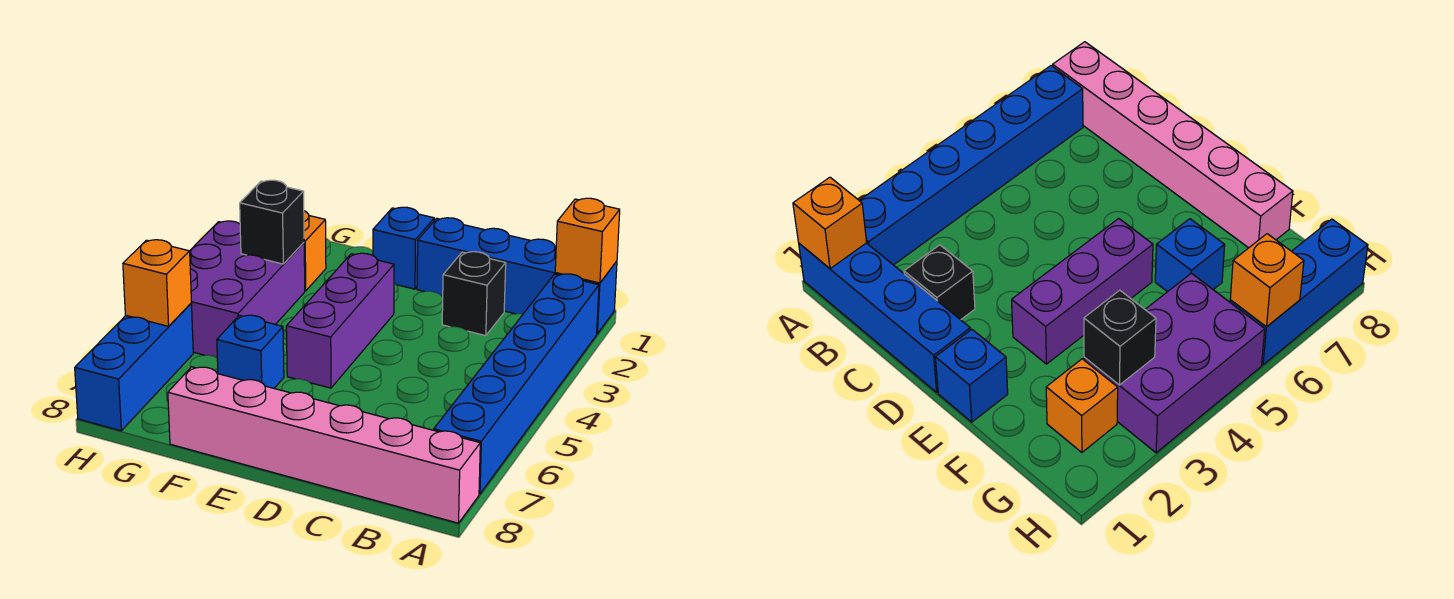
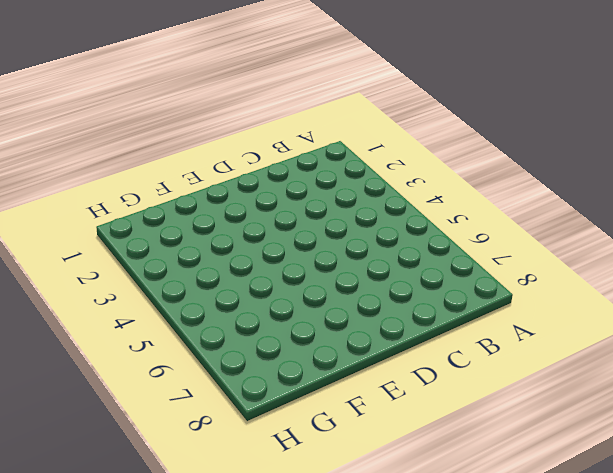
none -> blue 1x4 brick [417,218,617,334]
none -> blue 1x6 brick [434,274,599,494]
none -> pink 1x6 brick [168,367,480,523]

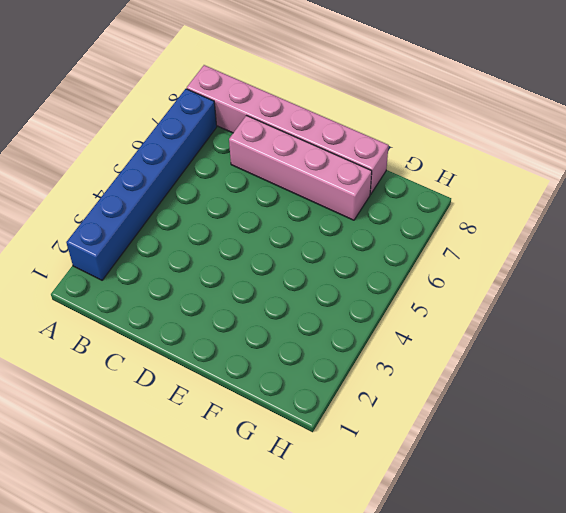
pink 1x4 brick [229,116,372,220] -> none
none -> blue 1x4 brick [417,218,617,334]
none -> black 1x1 brick [442,252,506,336]
none -> blue 1x1 brick [373,207,434,289]

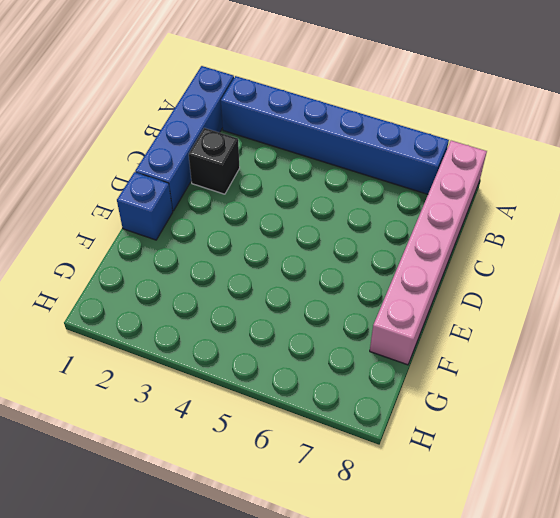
none -> purple 1x3 brick [286,253,394,388]
none -> blue 1x1 brick [217,315,284,388]
none -> orange 1x1 brick [304,211,326,291]

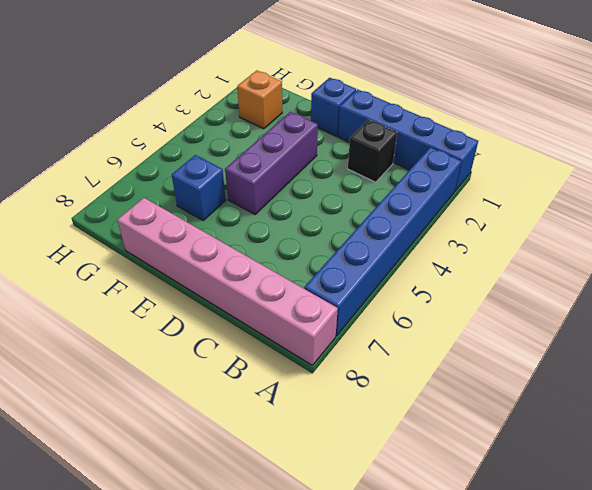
none -> purple 2x3 brick [190,221,305,358]
none -> blue 1x3 brick [75,303,193,431]
none -> orange 1x1 brick [555,198,620,283]

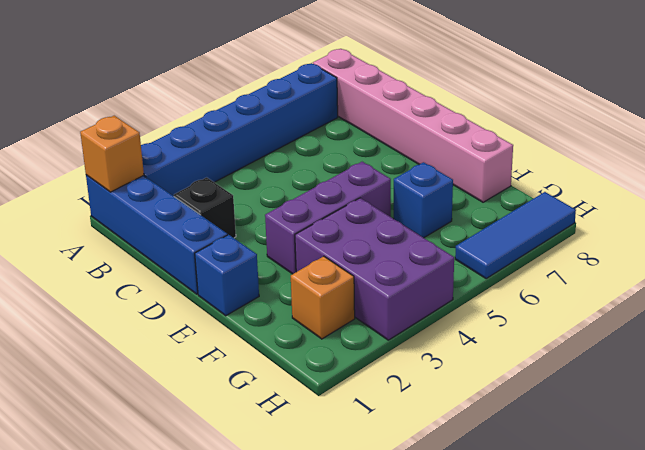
purple 2x3 brick [295,198,454,340] -> purple 2x3 brick turned to [190,221,305,358]
blue 1x3 tile [455,192,576,279] -> blue 1x3 brick [75,303,193,431]
none -> black 1x1 brick [240,180,304,264]
none -> orange 1x1 brick [123,240,191,326]

